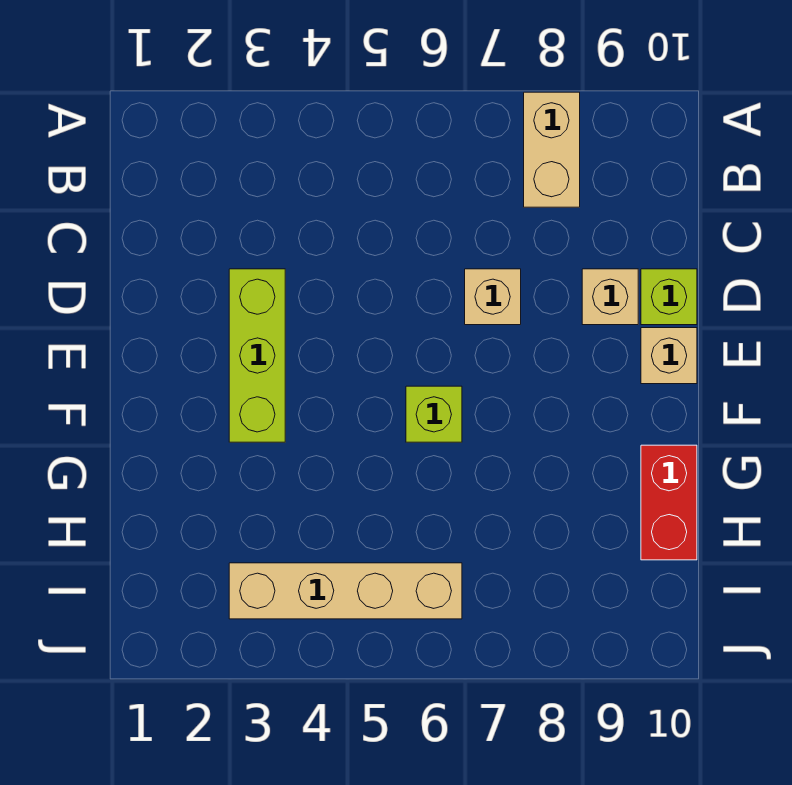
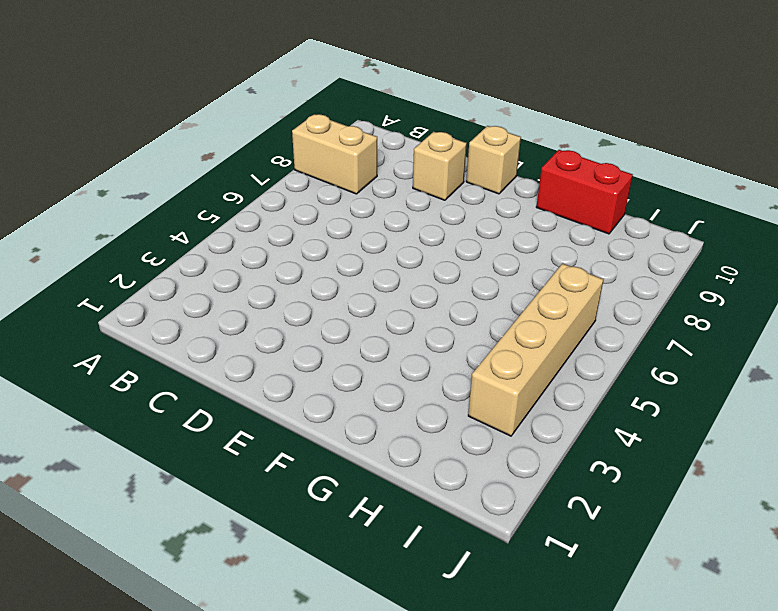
none -> lime 1x3 brick [229,269,285,442]
none -> tan 1x1 brick [465,269,521,325]

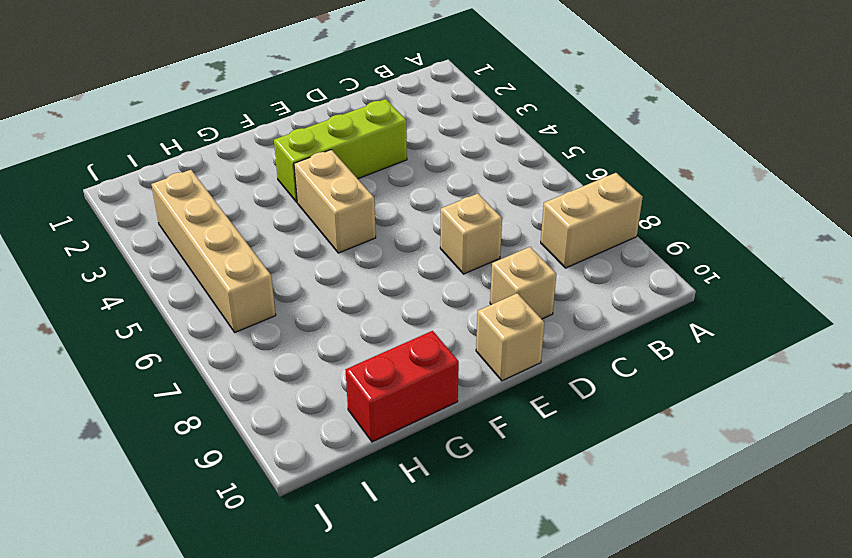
tan 1x2 brick [294,150,376,253] -> none
none -> lime 1x1 brick [641,269,697,325]
none -> lime 1x1 brick [406,386,462,442]

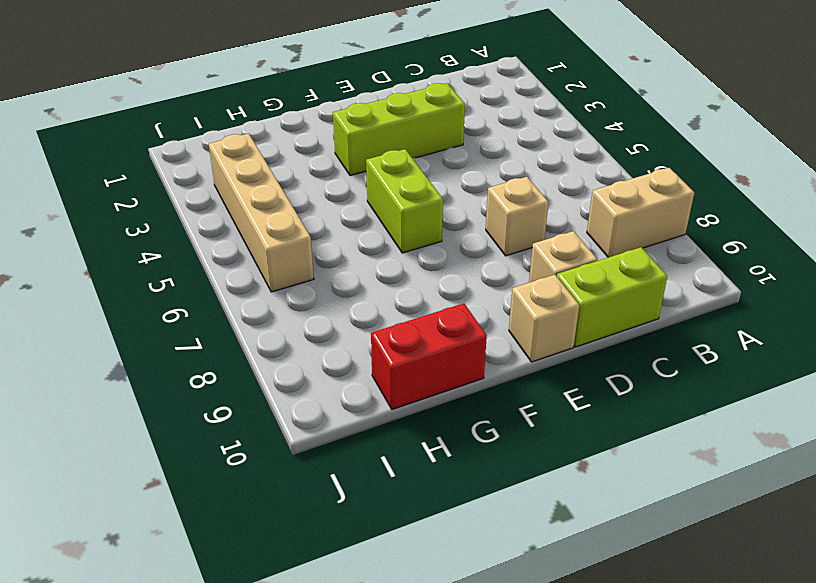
lime 1x2 brick [557,247,667,347] -> lime 1x1 brick [641,269,697,325]
lime 1x2 brick [366,149,443,253] -> lime 1x1 brick [406,386,462,442]

